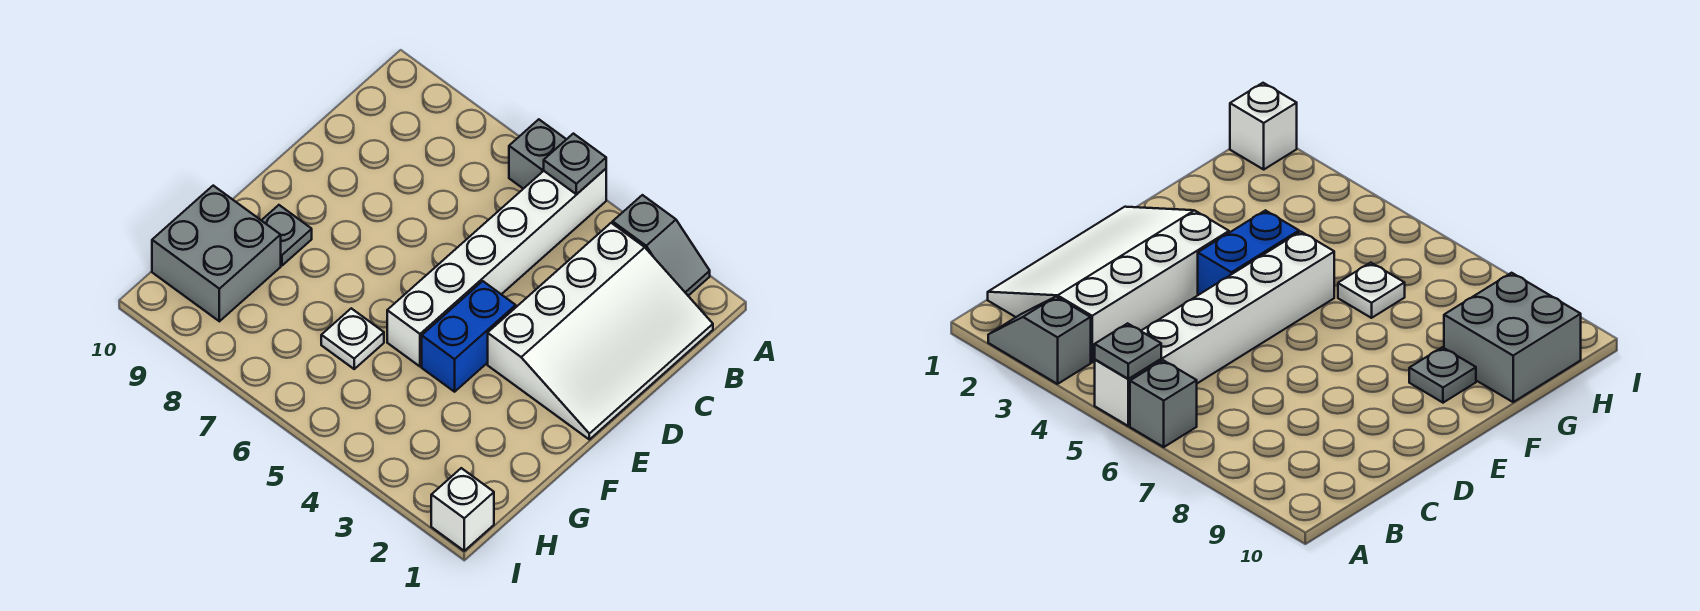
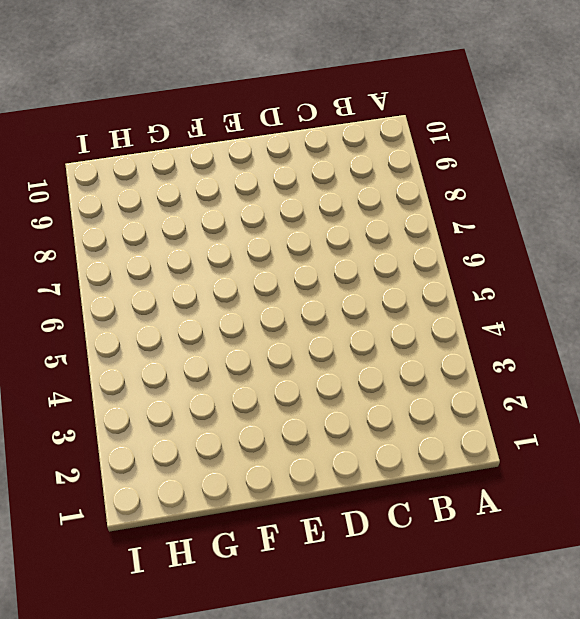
none -> grey 1x2 slope [613,195,710,296]
none -> white 1x6 brick [387,169,606,366]

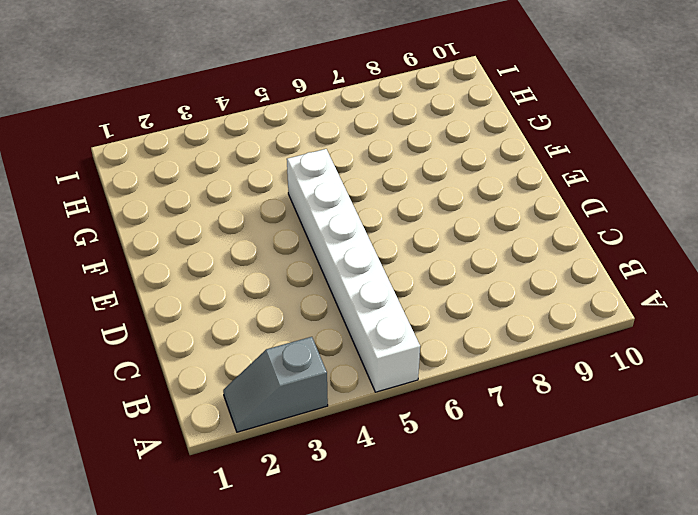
none -> grey 1x1 brick [509,119,566,189]
none -> white 3x4 slope [488,223,713,439]

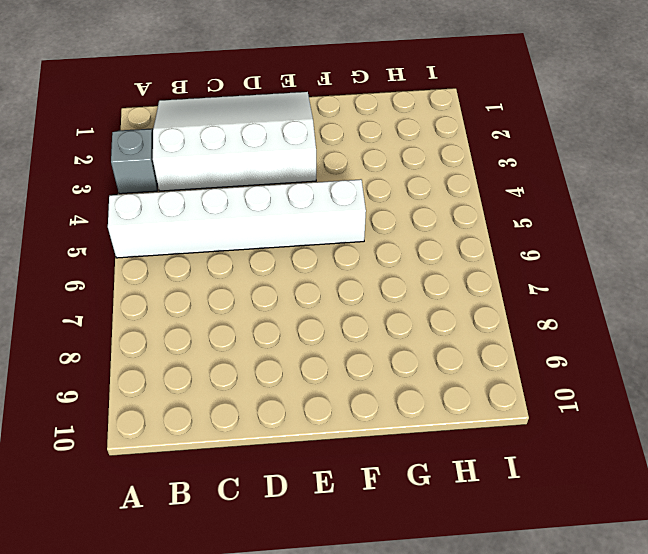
none -> grey 1x1 brick [509,119,566,189]
none -> blue 1x2 brick [422,281,516,392]

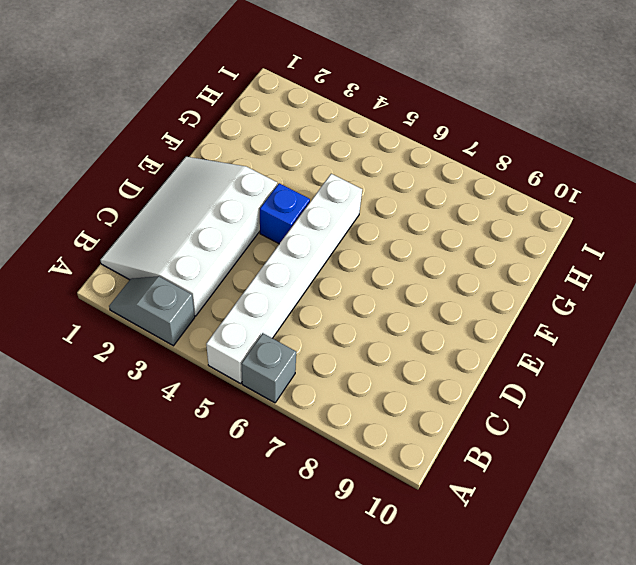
blue 1x1 brick [260,183,310,244] -> blue 1x2 brick [422,281,516,392]
none -> grey 1x1 plate [261,205,312,266]
none -> white 1x1 plate [321,308,384,369]

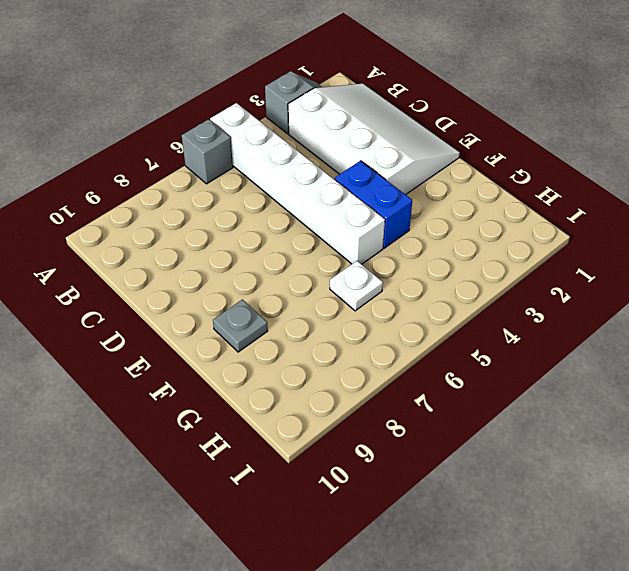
none -> grey 2x2 brick [152,186,281,321]
none -> white 1x1 brick [431,468,494,551]

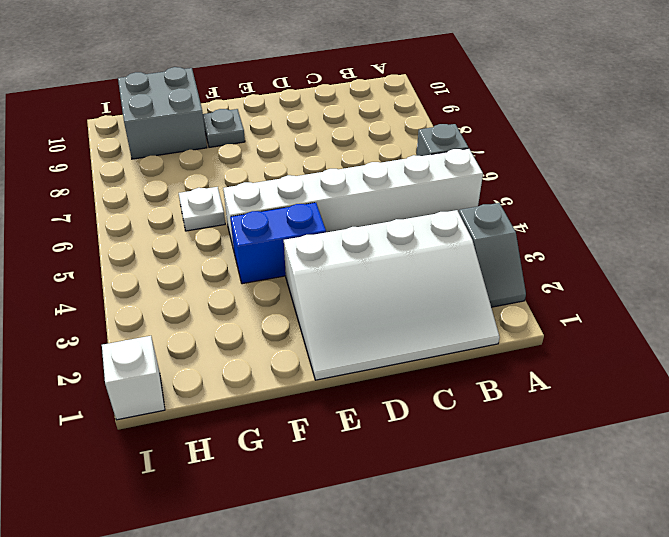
none -> grey 1x1 plate [544,134,606,194]

